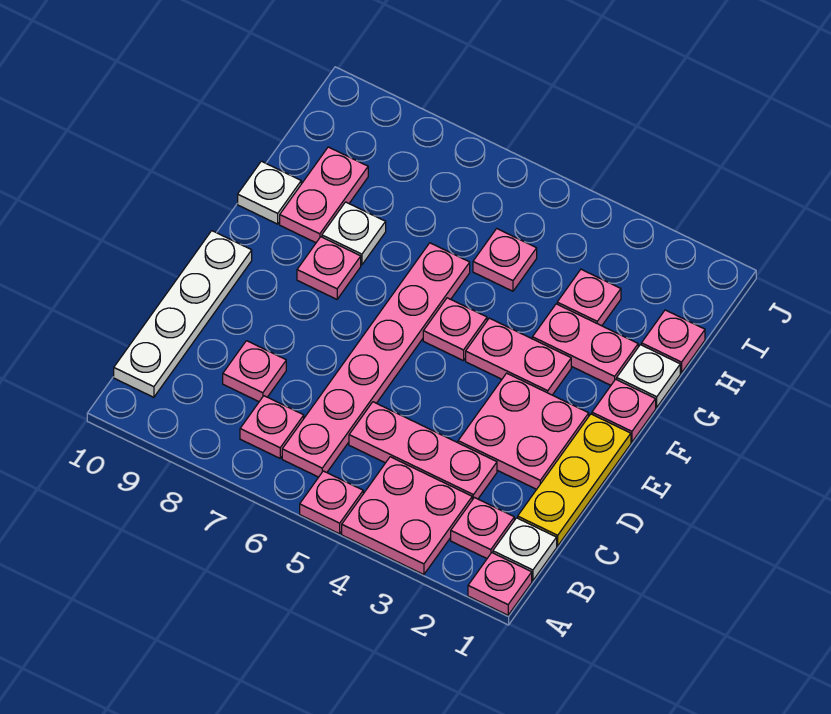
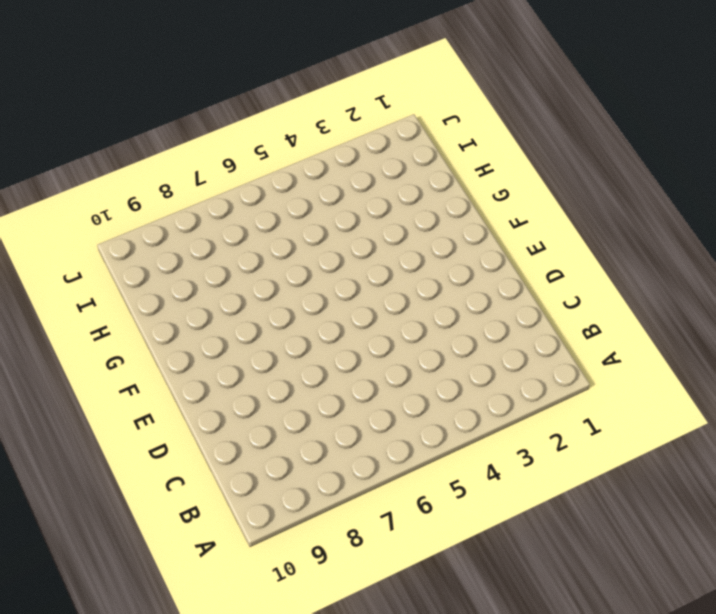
none -> pink 1x1 plate [468,553,532,615]
none -> pink 2x2 plate [342,457,472,575]
none -> pink 1x1 plate [300,471,363,534]

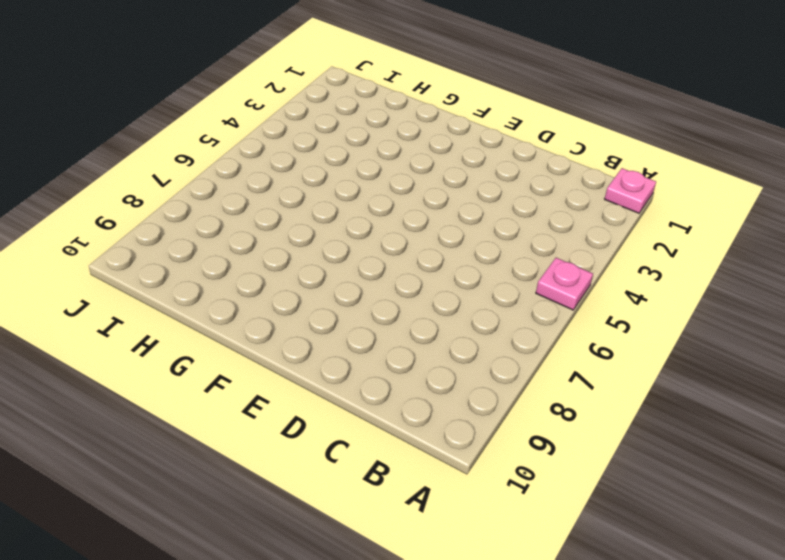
none -> pink 2x2 plate [342,457,472,575]
none -> white 1x1 plate [493,518,557,581]
none -> pink 1x1 plate [451,498,514,558]

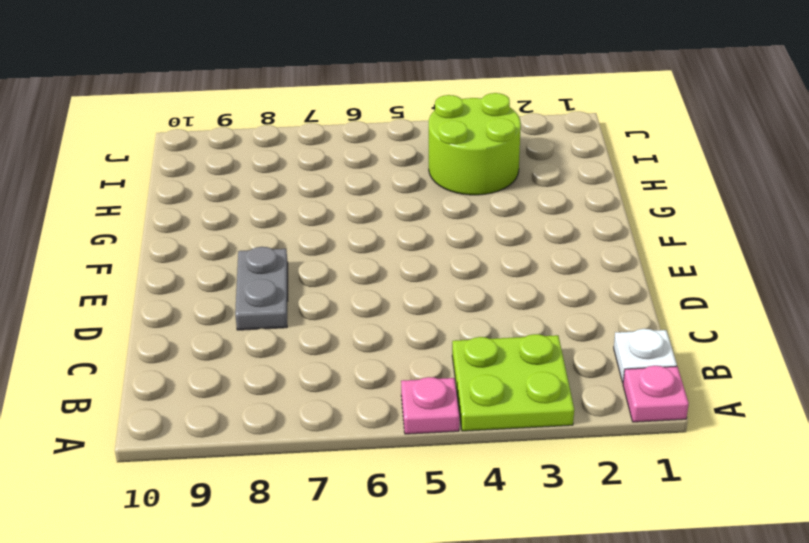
lime 2x2 plate [452,334,574,431] -> pink 2x2 plate [342,457,472,575]
grey 1x2 plate [235,247,288,330] -> none
lime 2x2 round brick [429,93,521,195] -> pink 1x1 plate [557,269,621,326]
none -> pink 1x1 plate [451,498,514,558]
none -> pink 1x6 plate [282,243,470,477]
none -> pink 1x1 plate [240,396,304,458]

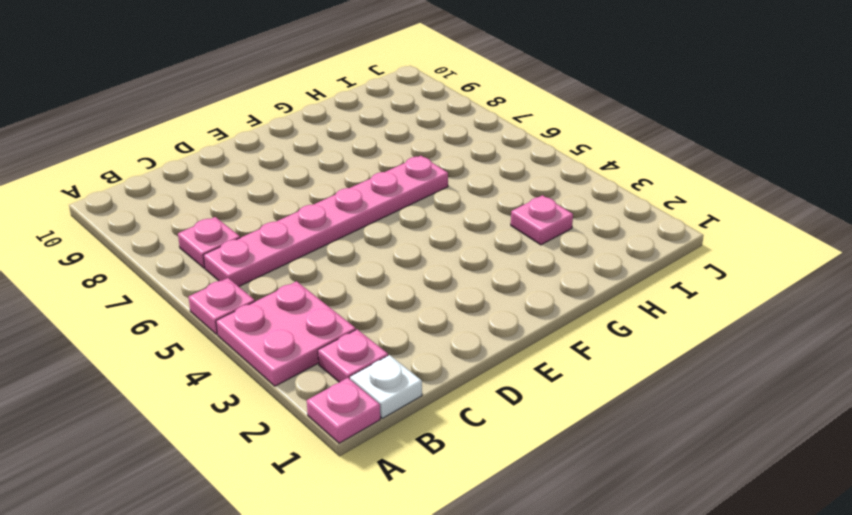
none -> white 1x4 plate [114,231,252,397]
none -> yellow 1x3 plate [518,414,631,546]
none -> pink 1x3 plate [349,402,497,500]

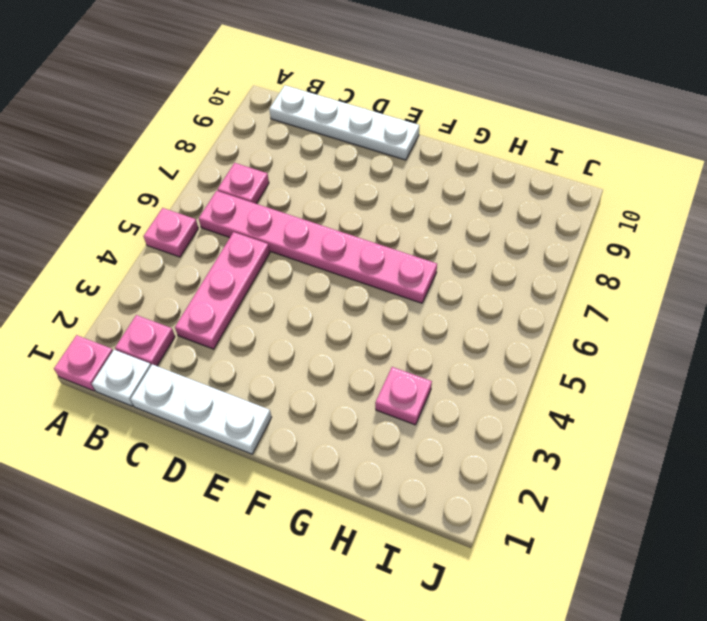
white 1x3 plate [131,364,272,454] -> yellow 1x3 plate [518,414,631,546]
none -> pink 2x2 plate [342,457,472,575]
none -> pink 1x1 plate [223,341,286,402]
none -> pink 2x2 plate [458,373,589,489]

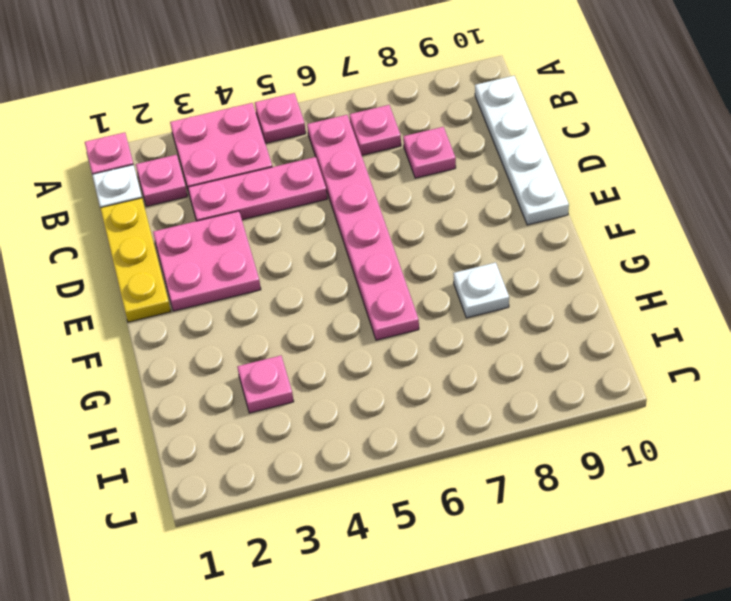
none -> pink 1x1 plate [592,379,656,442]
none -> pink 1x2 plate [466,318,571,395]
none -> pink 1x1 plate [423,298,487,361]

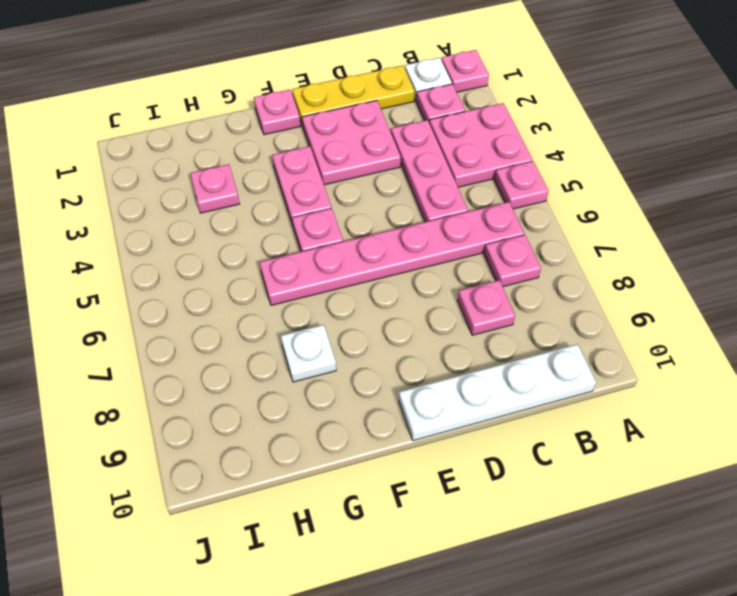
none -> pink 1x1 plate [297,237,361,299]
none -> white 1x1 plate [617,345,680,407]
none -> pink 1x2 plate [532,304,638,385]

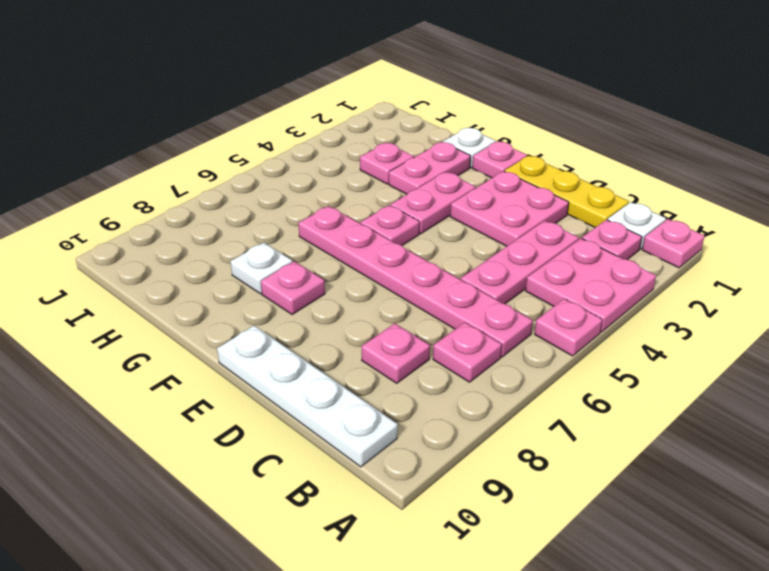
none -> pink 1x2 plate [280,147,368,243]
none -> white 1x1 plate [238,161,301,224]
none -> pink 1x1 plate [641,310,705,373]

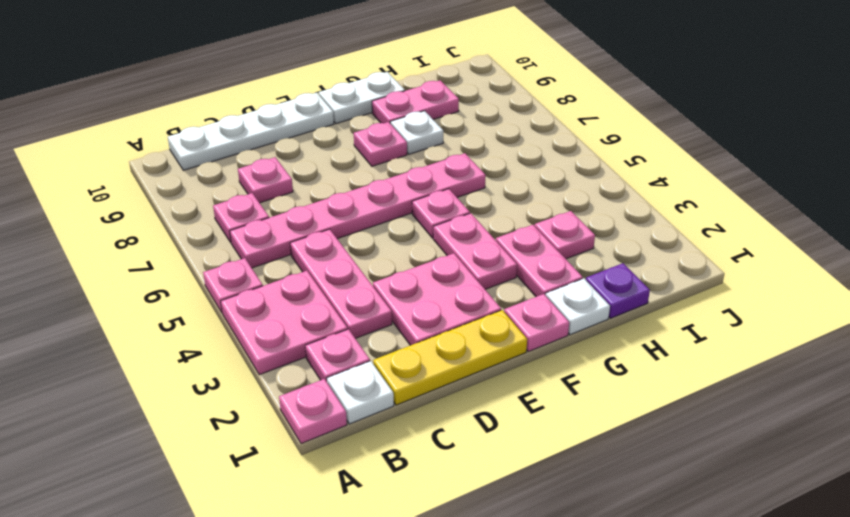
white 1x2 plate [319,72,405,124] -> white 1x1 plate [238,161,301,224]
purple 1x1 plate [586,263,650,318] -> pink 1x1 plate [641,310,705,373]
none -> pink 1x1 plate [473,229,537,291]

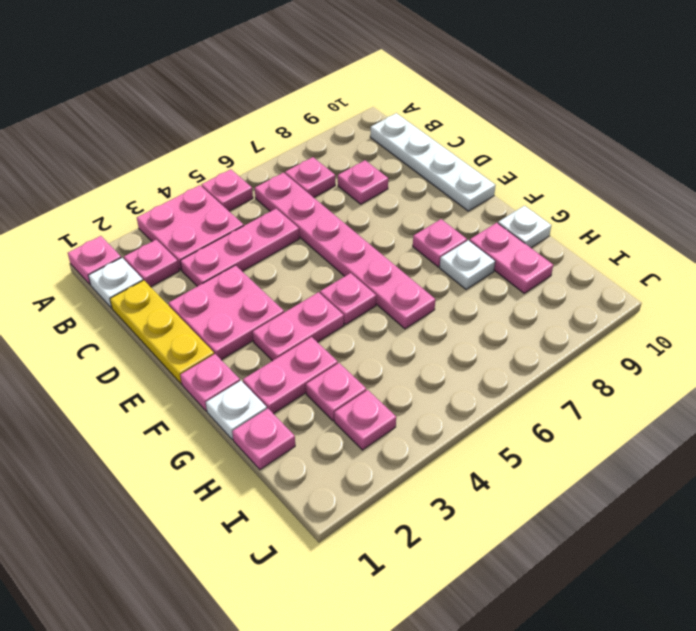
pink 1x1 plate [334,390,396,450] -> pink 1x1 plate moved to [473,229,537,291]

